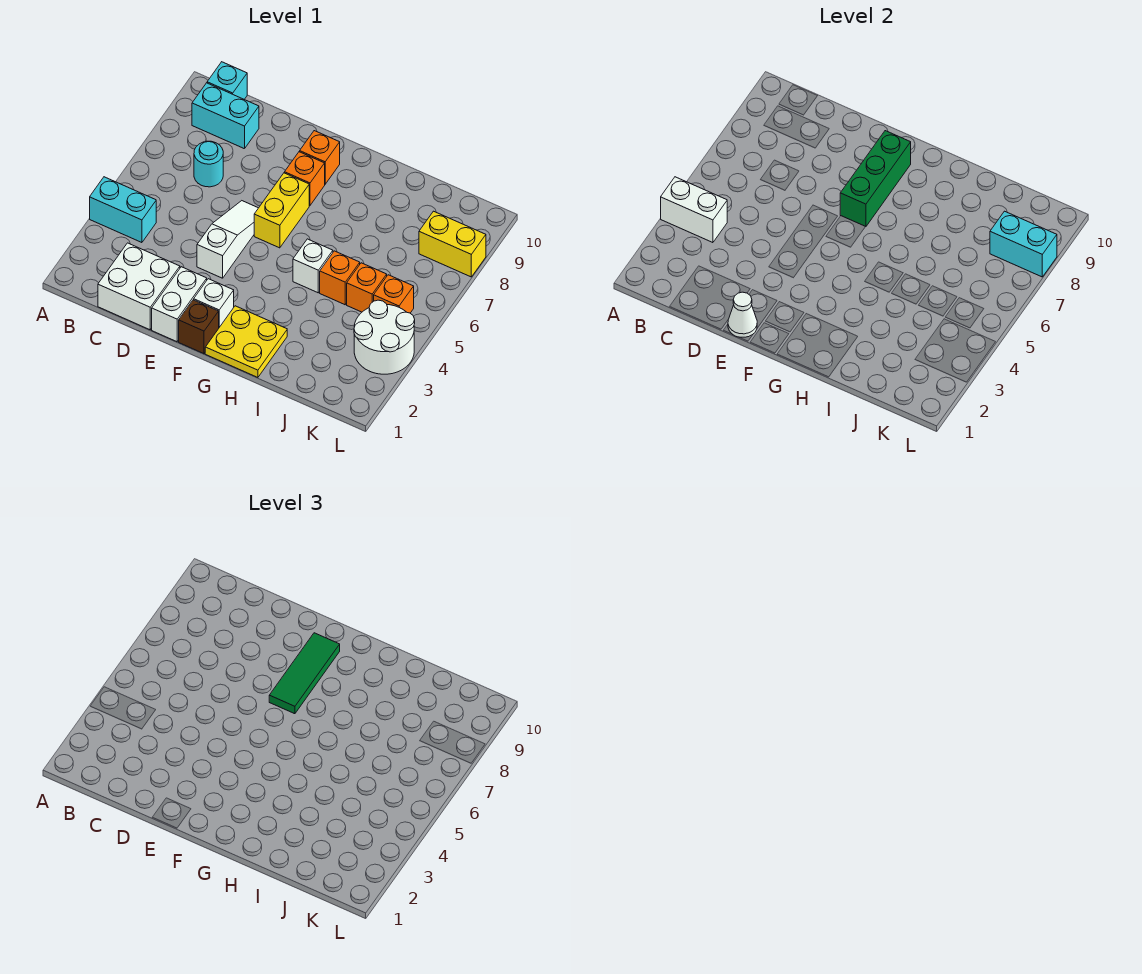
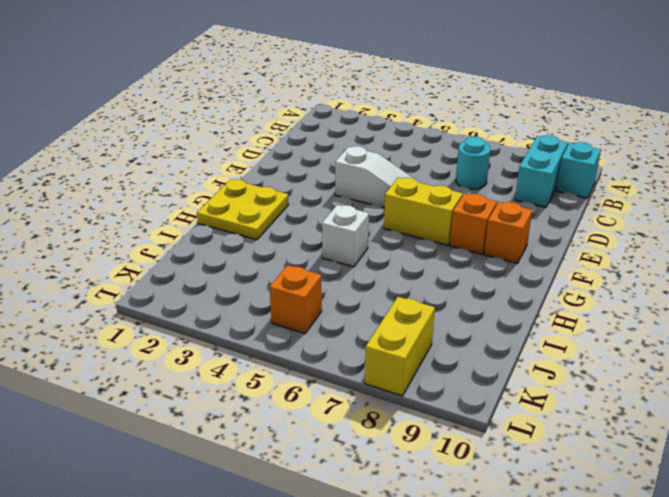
none -> cyan 1x2 brick [90,177,156,243]
none -> white 2x2 brick [98,243,180,330]
none -> white 1x2 brick [152,267,207,342]

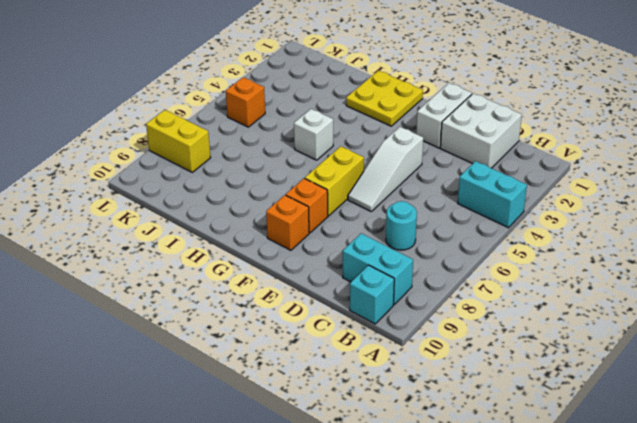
none -> brown 1x1 brick [179,300,219,354]
none -> white 1x1 brick [194,279,234,327]
none -> orange 1x1 brick [320,251,360,305]

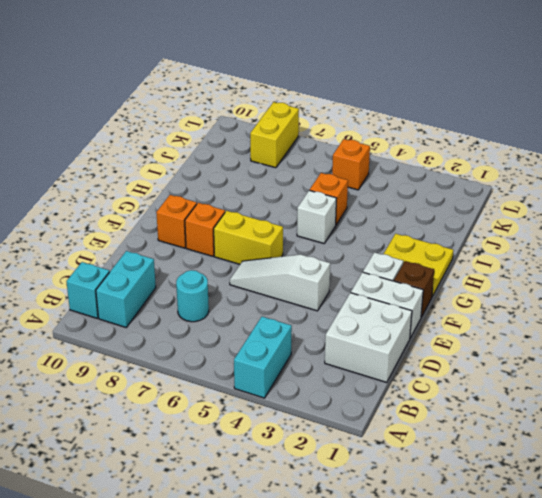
none -> orange 1x1 brick [347,263,387,312]
none -> white 2x2 round brick [354,300,415,374]
none -> white 1x2 brick [661,177,727,243]

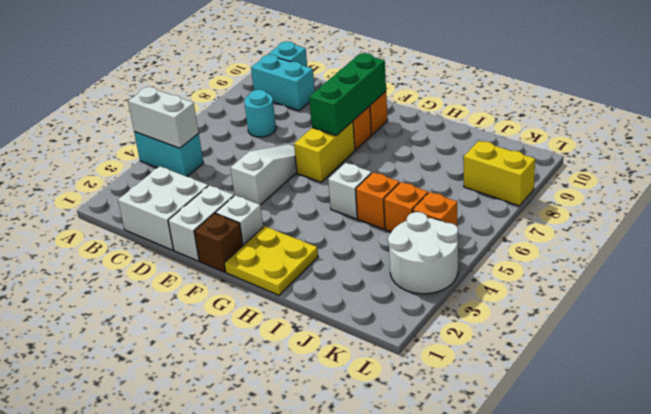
none -> white 1x1 cone [728,292,757,337]
none -> cyan 1x2 brick [990,211,1057,277]
none -> green 1x3 tile [269,633,340,714]

